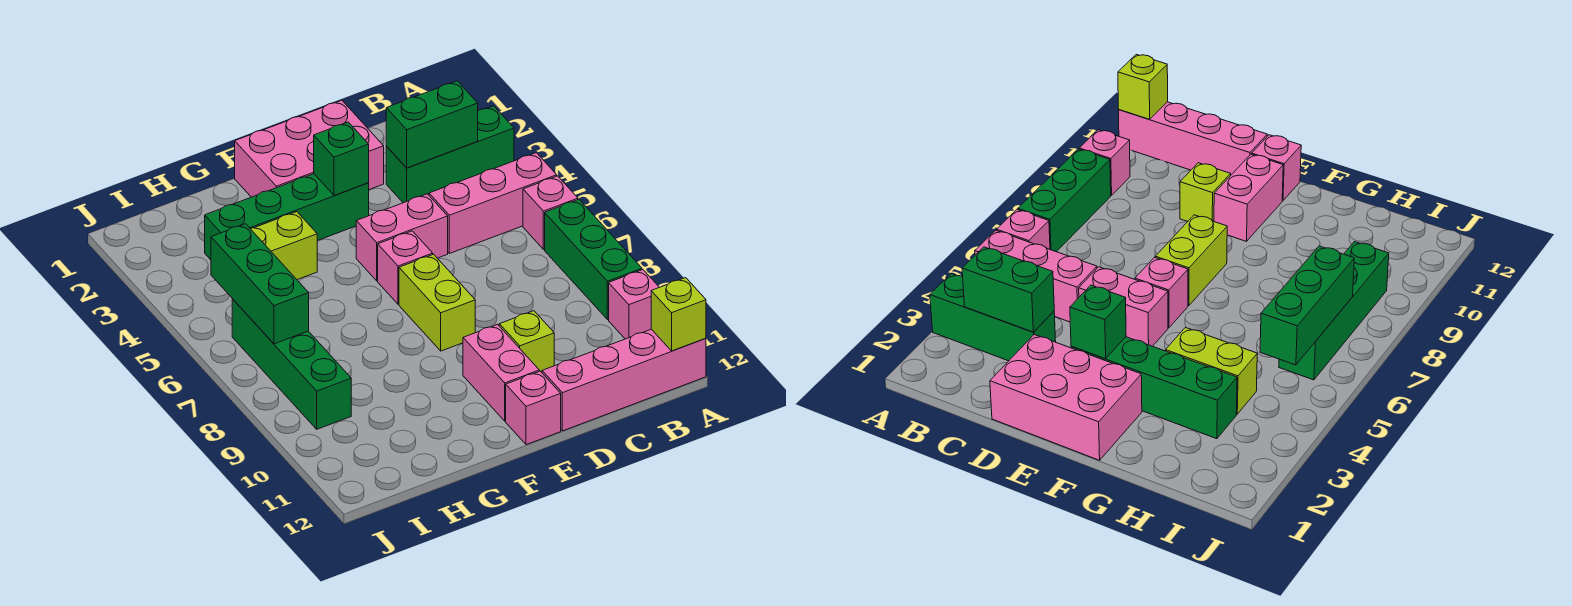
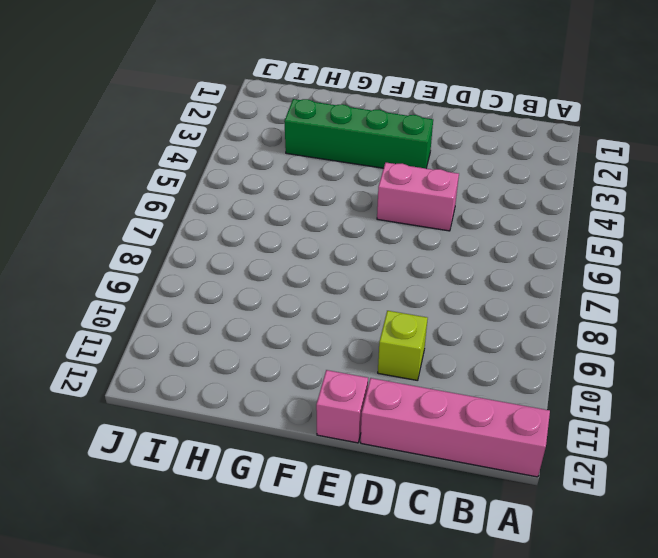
none -> green 1x3 brick [386,106,514,203]
none -> pink 1x3 brick [429,153,557,254]
none -> pink 1x1 brick [523,176,578,249]

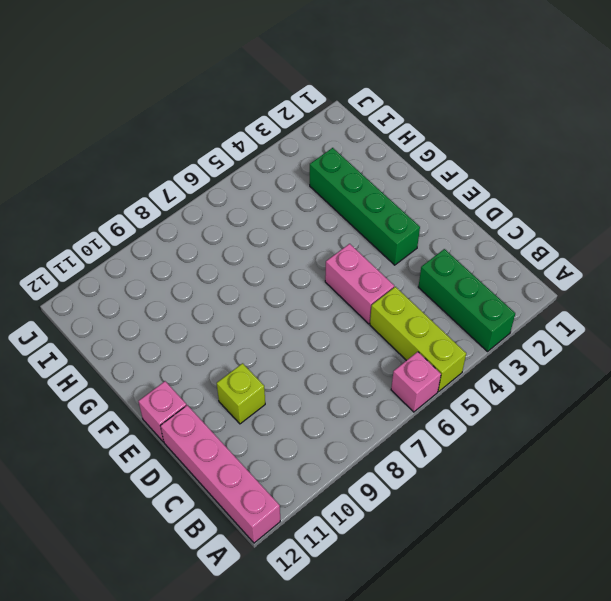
lime 1x3 brick [370,287,466,392] -> pink 1x3 brick [429,153,557,254]
none -> green 1x3 brick [545,200,642,320]
none -> pink 1x1 brick [609,270,659,339]
none -> pink 2x3 brick [235,100,384,197]

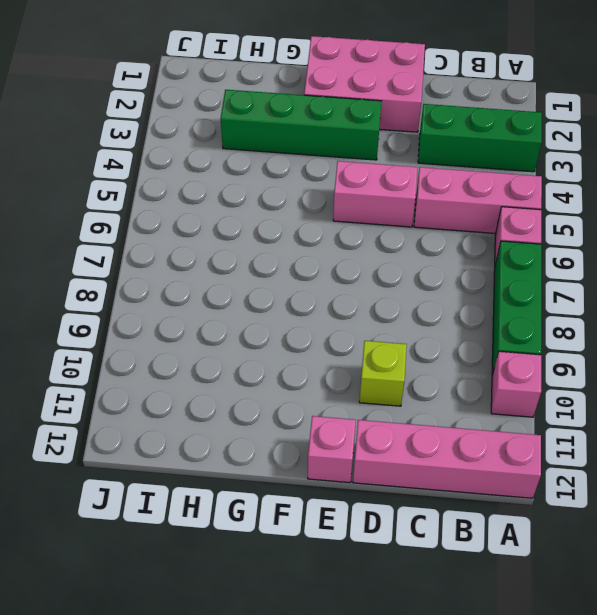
none -> pink 1x1 brick [378,231,433,304]
none -> lime 1x2 brick [399,254,475,351]
none -> pink 1x2 brick [463,324,539,421]

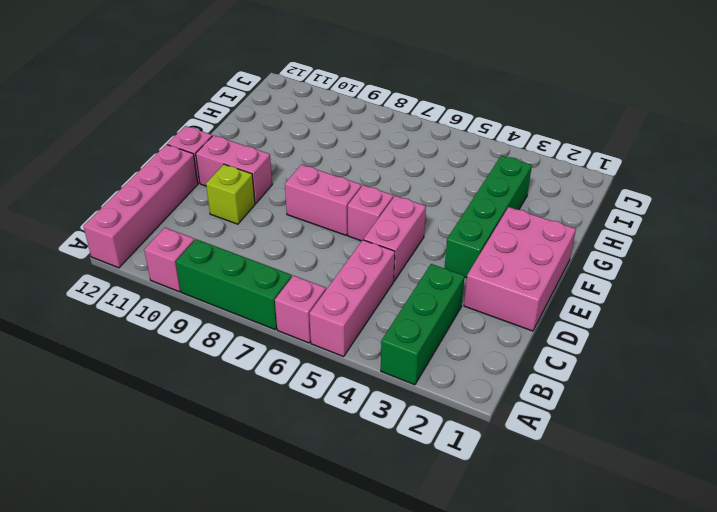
pink 1x2 brick [285,165,361,235] -> lime 1x2 brick [399,254,475,351]
none -> lime 1x2 brick [250,212,317,280]
none -> green 1x4 brick [232,299,351,429]
none -> lime 1x1 brick [651,278,706,351]

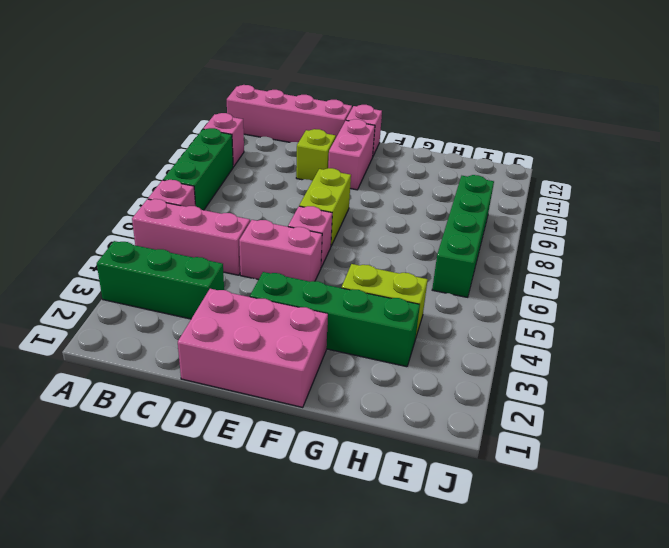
none -> lime 1x1 brick [651,278,706,351]
none -> green 1x2 brick [386,81,478,168]
none -> green 1x1 brick [314,122,369,195]

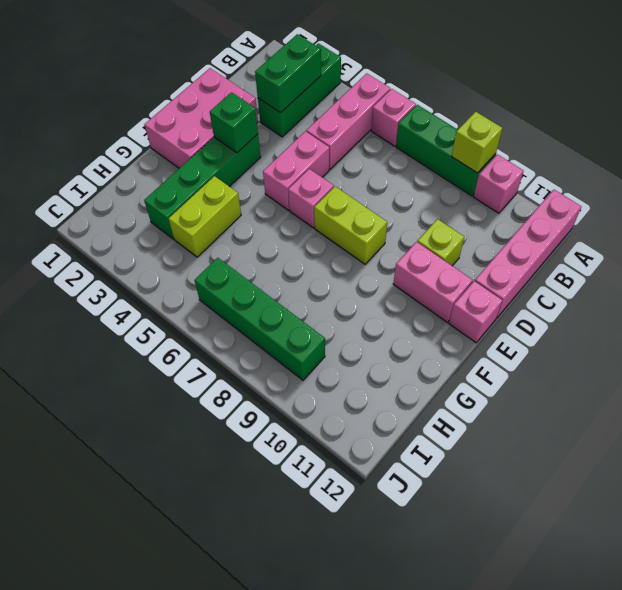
lime 1x1 brick [452,112,503,173] -> lime 1x1 brick moved to [651,278,706,351]
none -> green 1x3 brick [211,224,309,344]

